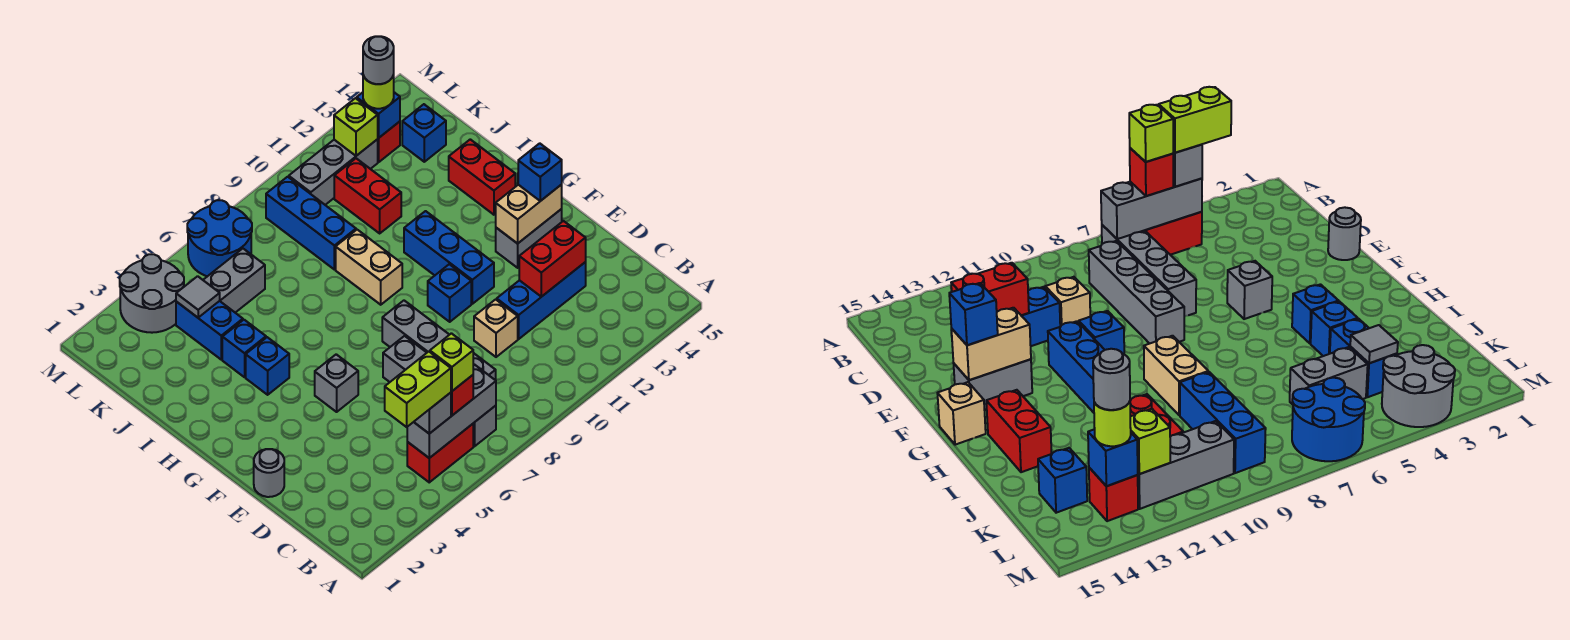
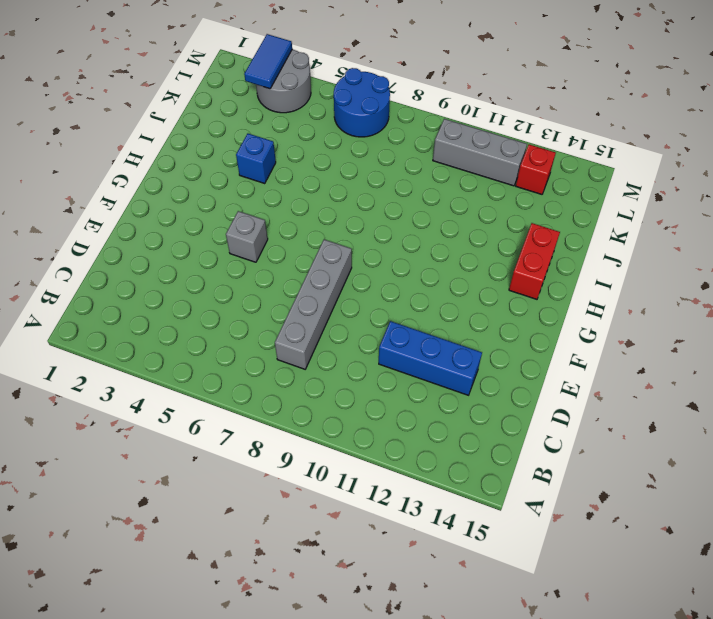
blue 1x2 tile [244,34,292,89] -> none
none -> red 1x2 brick [407,424,473,482]
none -> grey 1x4 brick [383,336,496,446]
none -> tan 1x1 brick [474,299,518,357]
none -> grey 1x1 round brick [254,449,284,497]

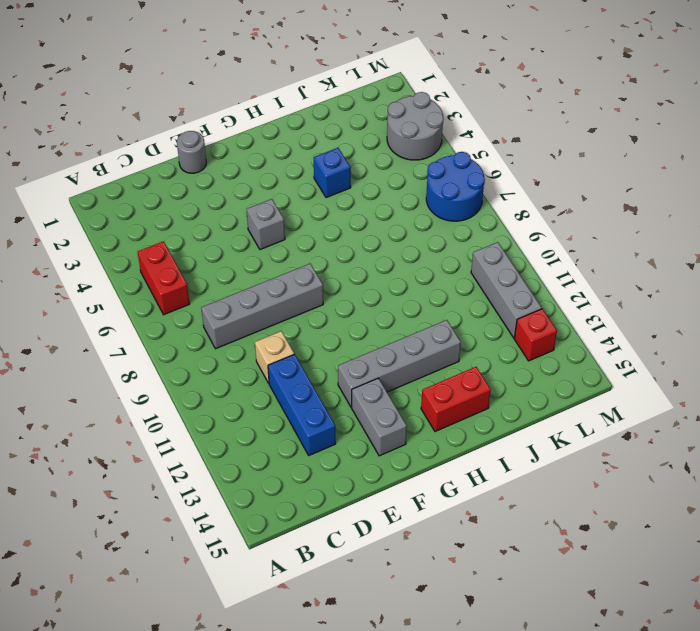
grey 1x4 brick [338,320,461,407] -> grey 1x4 brick moved to [383,336,496,446]
none -> blue 1x1 brick [428,264,471,322]
none -> blue 1x3 brick [404,211,494,304]
none -> tan 1x1 brick [937,382,986,445]
none -> blue 1x1 brick [246,337,289,395]

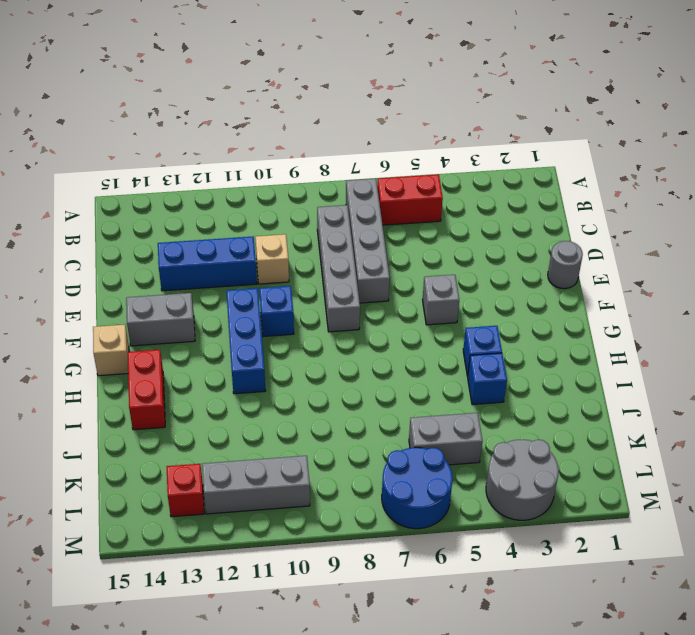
none -> tan 1x2 brick [336,230,402,305]
none -> blue 1x2 brick [176,301,243,360]
none -> blue 1x3 brick [266,177,356,270]
none -> red 1x2 brick [334,158,401,233]

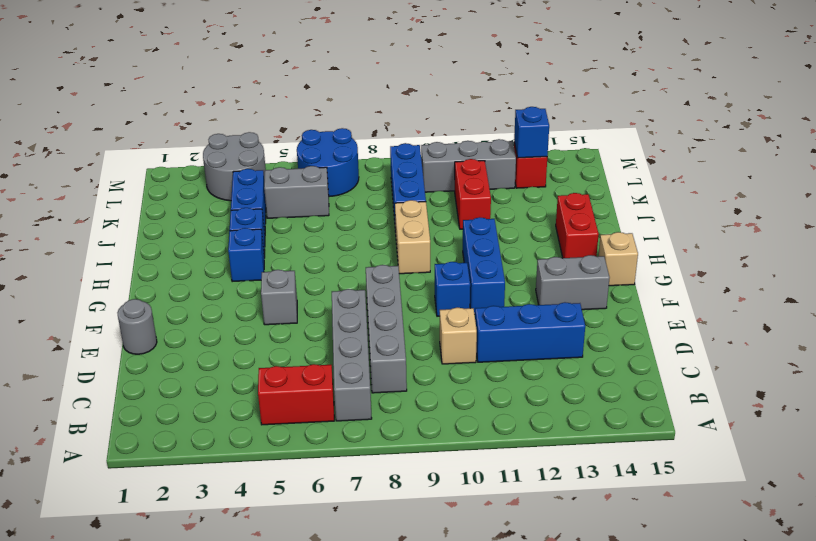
none -> blue 1x1 brick [402,104,446,162]
none -> grey 1x3 brick [407,364,496,458]
none -> red 1x2 brick [519,221,586,297]
none -> tan 1x2 brick [496,185,562,244]

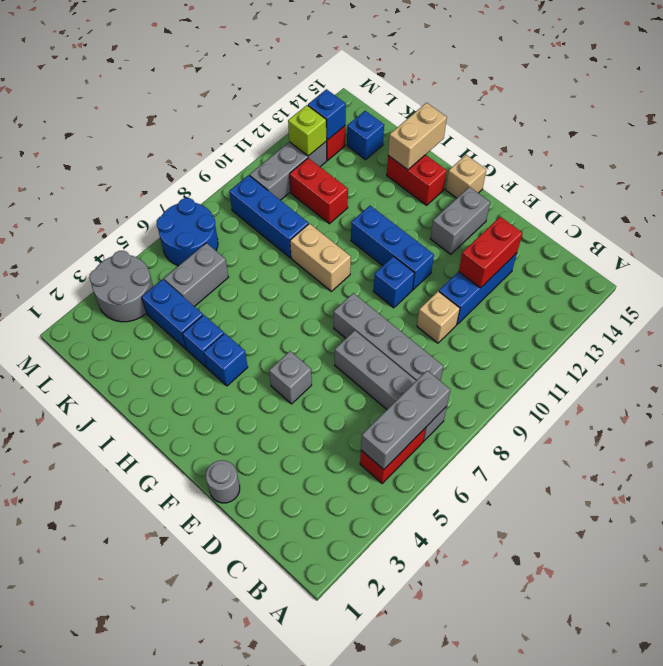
tan 1x2 brick [388,103,447,170] -> tan 1x2 brick moved to [496,185,562,244]
none -> grey 1x1 tile [176,276,220,318]
none -> grey 1x1 brick [414,393,451,434]
none -> red 1x1 brick [451,375,473,415]
none -> blue 1x1 brick [518,143,562,201]

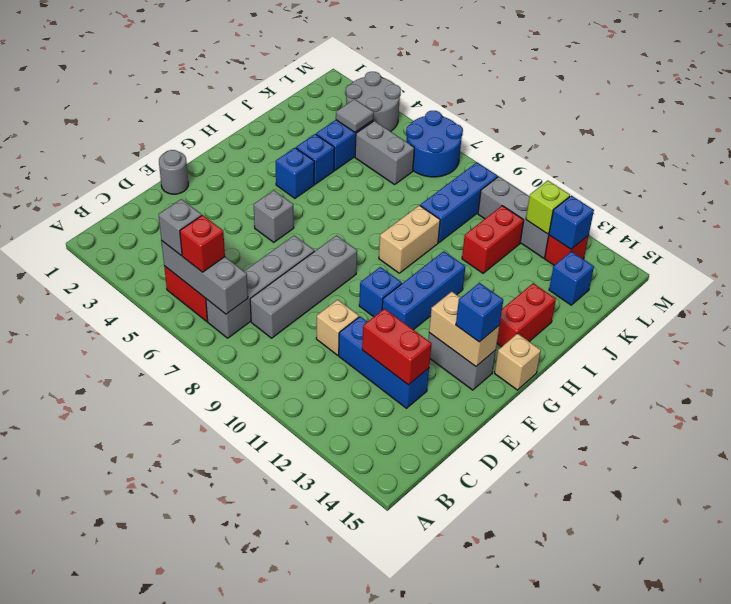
none -> lime 1x1 round brick [363,75,394,109]
none -> lime 1x2 brick [385,352,451,427]
none -> lime 1x1 brick [430,333,473,391]
none -> grey 1x1 round brick [363,36,394,84]

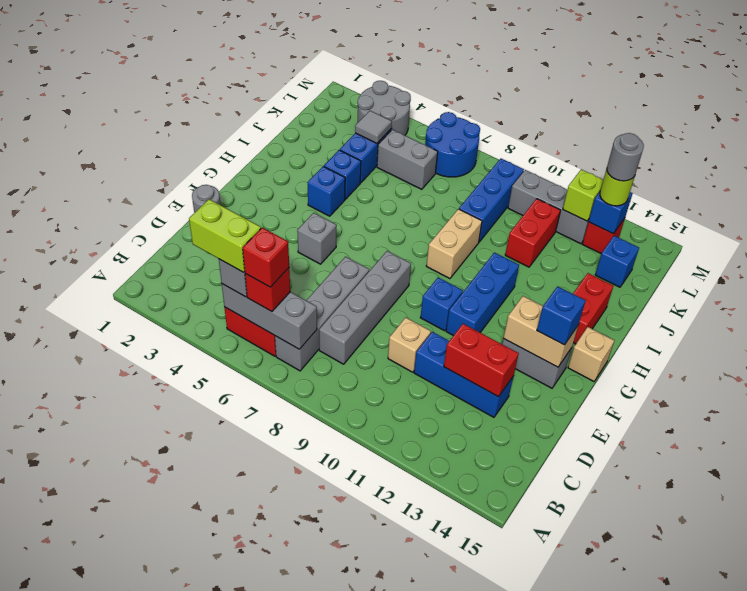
red 1x1 brick [243,228,289,287] -> lime 1x1 brick [430,333,473,391]

